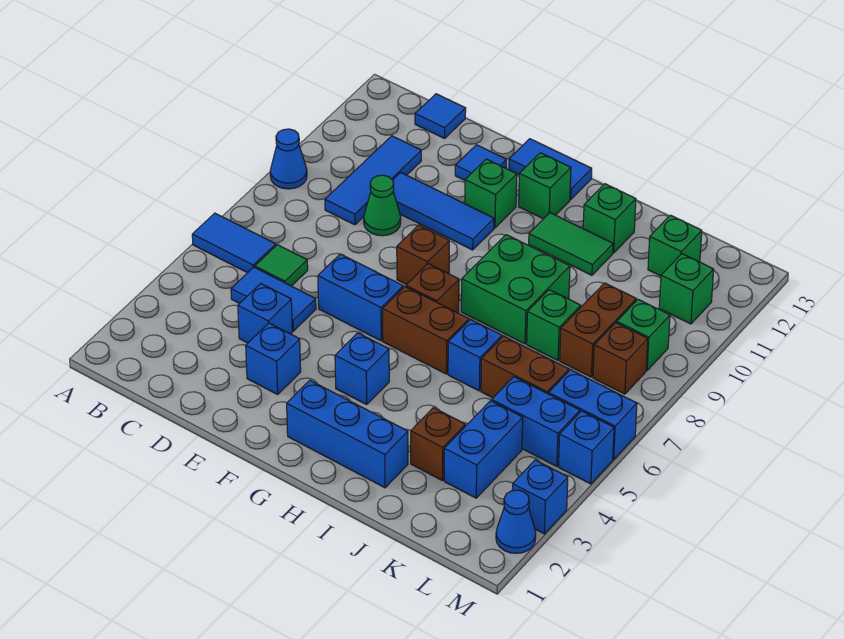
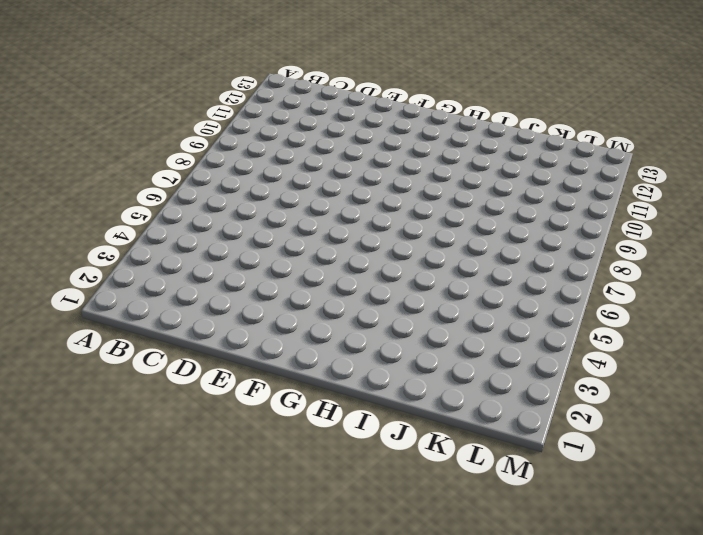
none -> blue 1x2 tile [192,213,276,273]
none -> blue 1x1 cone [270,129,307,189]
none -> blue 1x2 tile [231,267,316,331]
none -> green 1x1 tile [255,245,308,286]

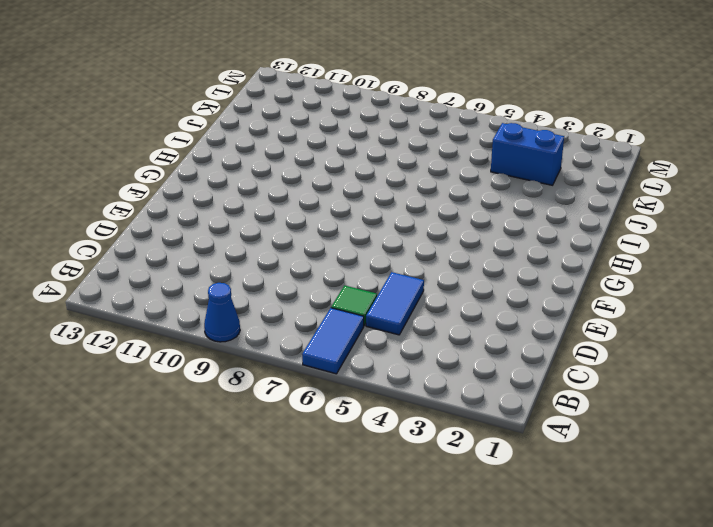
none -> blue 1x3 tile [325,136,421,225]
none -> blue 1x1 tile [415,94,466,138]
none -> blue 1x1 brick [238,284,292,343]
none -> green 1x1 cone [364,175,401,236]

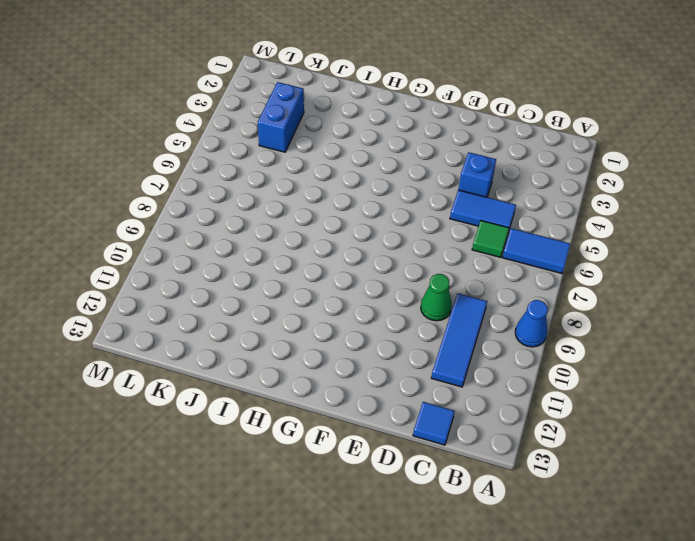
none -> blue 1x3 tile [393,172,494,250]
none -> blue 1x1 brick [246,323,301,394]
none -> blue 1x2 brick [318,254,403,341]
none -> blue 1x1 tile [455,145,506,180]

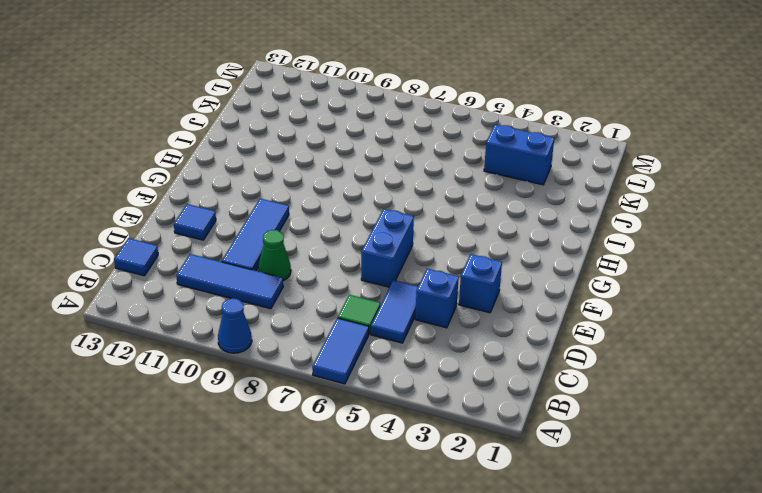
none -> brown 1x1 brick [397,225,449,285]
none -> green 1x1 brick [465,159,517,228]
none -> blue 1x2 tile [509,139,592,200]
none -> blue 1x3 brick [287,381,408,488]

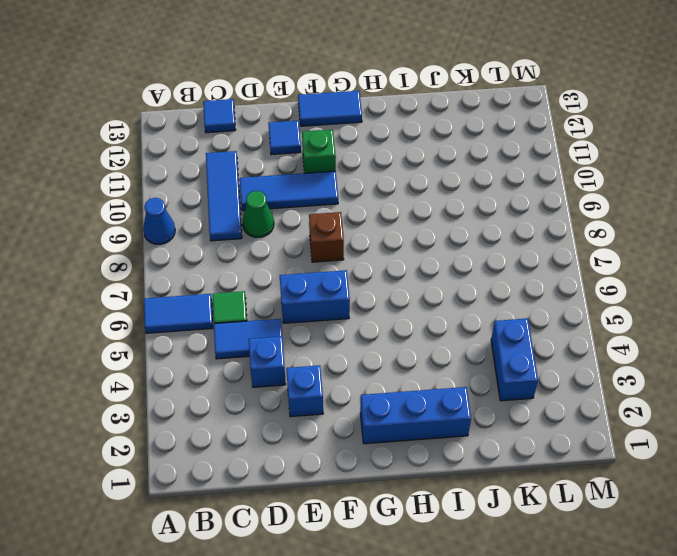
none -> blue 1x1 brick [335,333,389,404]
none -> brown 1x2 brick [383,287,469,374]
none -> brown 1x1 brick [406,264,459,313]
none -> green 1x1 brick [519,153,571,219]

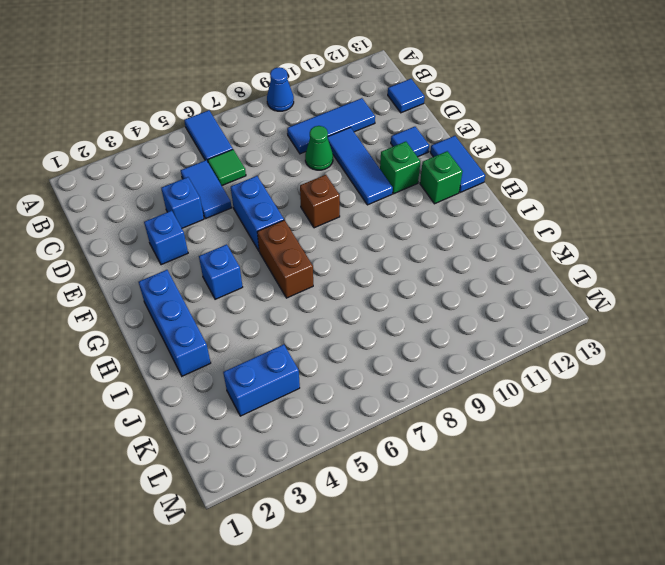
none -> brown 1x1 brick [406,264,459,313]
none -> green 2x2 brick [461,235,570,344]
none -> green 1x2 tile [529,213,613,275]
none -> blue 1x1 brick [448,319,502,391]

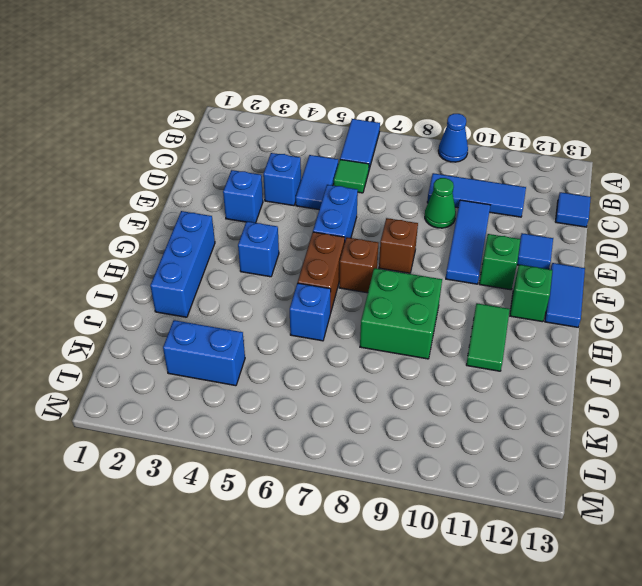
none -> green 1x1 brick [583,184,636,253]
none -> brown 1x1 brick [411,408,465,481]
none -> brown 1x2 brick [481,336,569,398]
none -> green 1x1 brick [527,290,581,360]

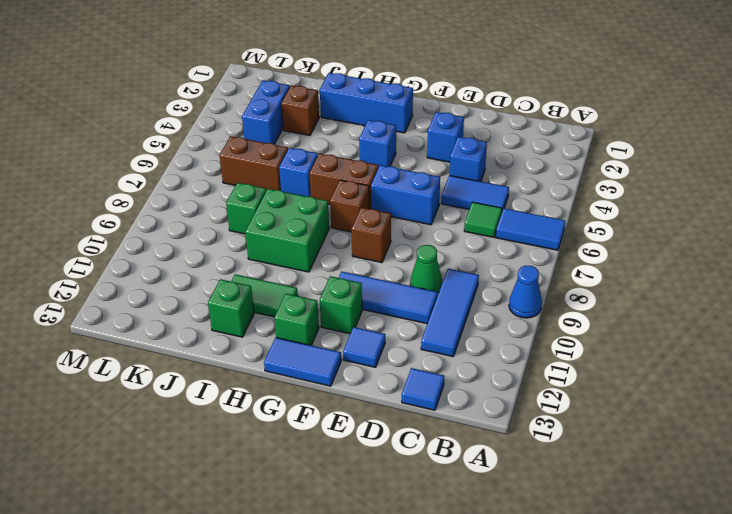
none -> blue 1x2 brick [492,377,580,466]
none -> brown 1x2 brick [560,283,636,377]
none -> green 1x1 brick [648,215,702,276]
none -> blue 1x2 brick [549,370,637,459]

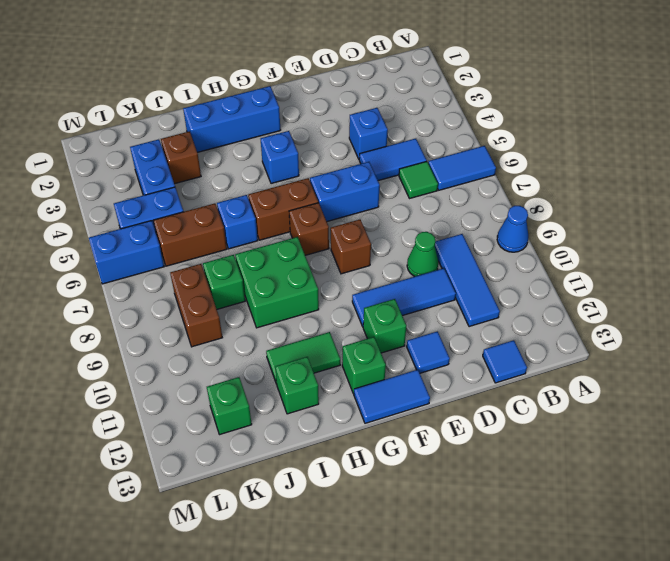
none -> blue 1x1 brick [246,323,301,394]
none -> brown 1x1 brick [593,323,648,394]
none -> green 1x1 brick [617,299,670,370]
none -> green 1x1 brick [659,254,714,324]

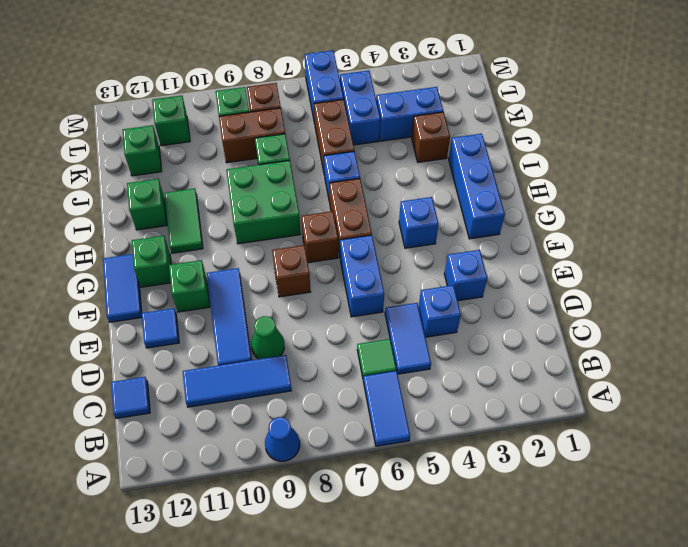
none -> blue 1x1 cone [496,490,536,553]
none -> blue 1x1 brick [512,460,568,534]
none -> blue 1x1 brick [559,411,614,484]

